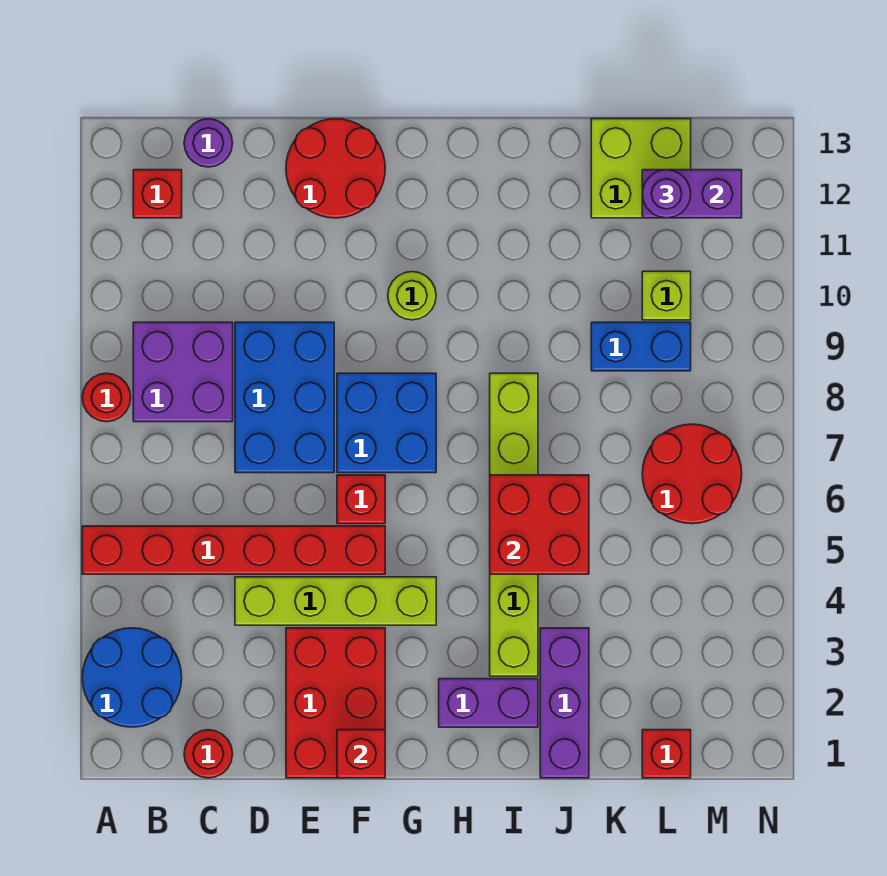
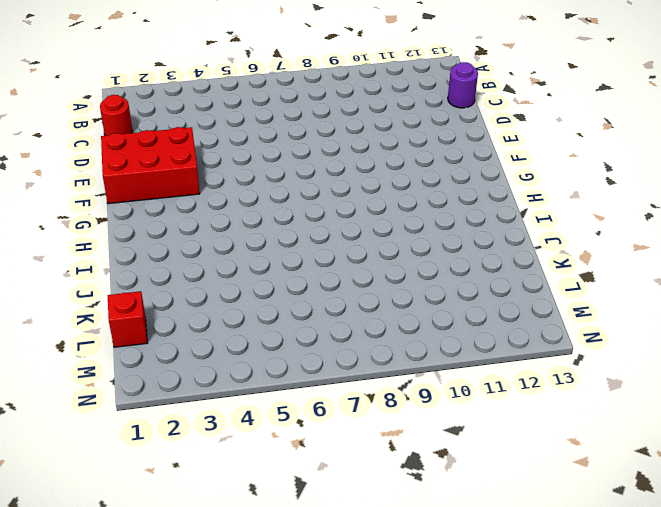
none -> blue 2x2 round brick [82,628,182,727]
none -> red 1x6 brick [82,526,385,574]
none -> red 1x1 round brick [82,373,131,422]

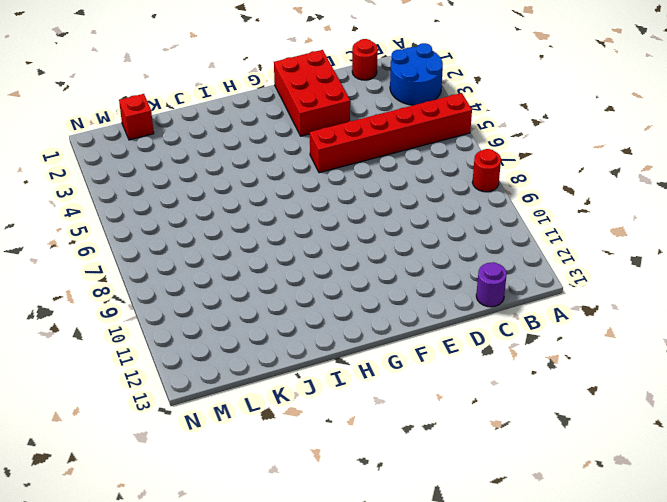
none -> purple 2x2 brick [133,322,233,422]
none -> red 1x1 brick [133,170,182,218]
none -> lime 1x4 brick [235,577,436,625]

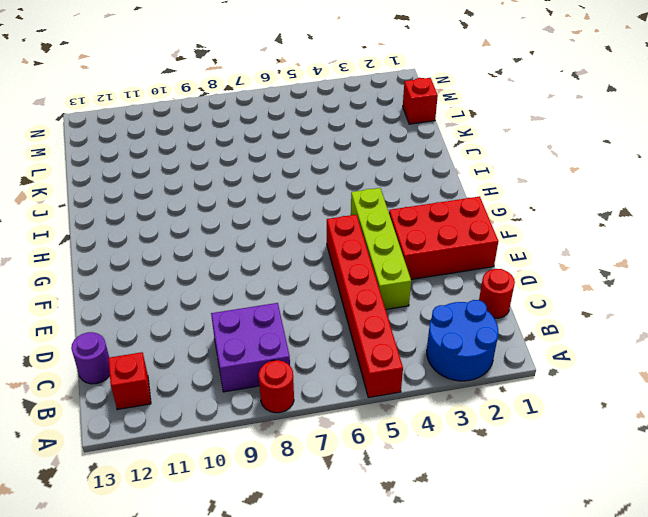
none -> blue 2x3 brick [235,322,334,473]
none -> red 2x2 round brick [286,119,385,218]
none -> red 1x1 brick [337,475,385,524]

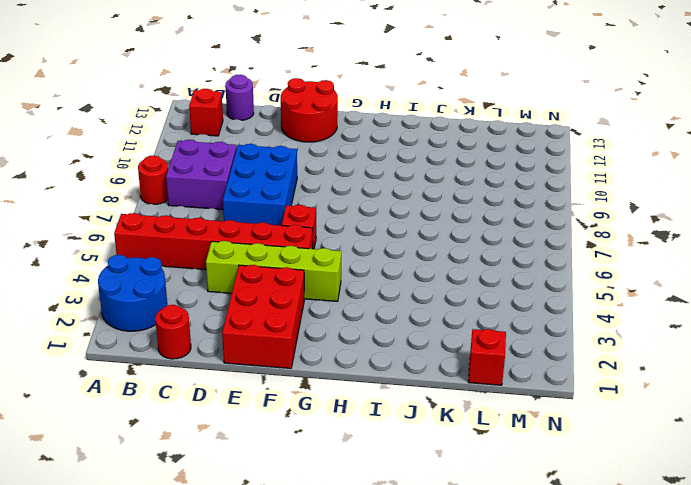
none -> blue 2x2 brick [337,373,436,473]
none -> lime 1x1 round brick [388,272,436,320]
none -> purple 1x2 brick [439,679,538,727]

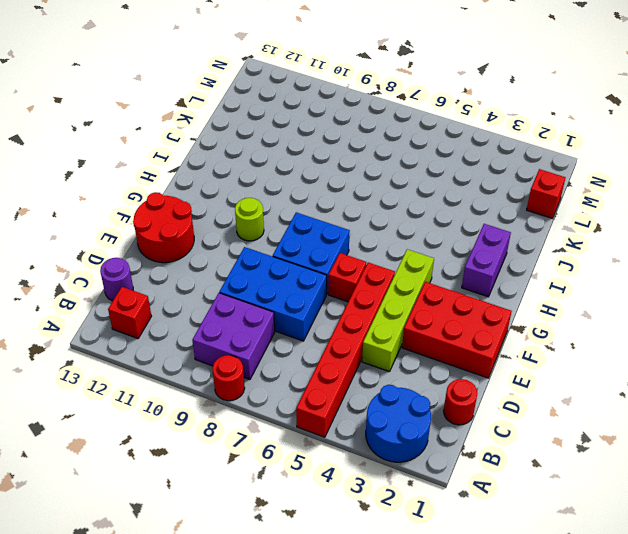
none -> lime 1x6 brick [490,373,538,676]
none -> purple 1x3 brick [540,628,589,778]
none -> blue 1x2 brick [591,322,691,371]

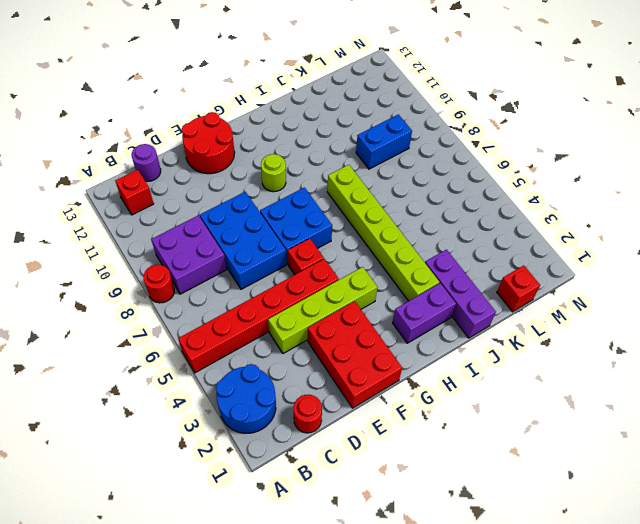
none -> lime 2x2 brick [591,119,691,218]
none -> red 2x2 round brick [642,424,742,524]
none -> lime 1x1 brick [642,271,691,320]

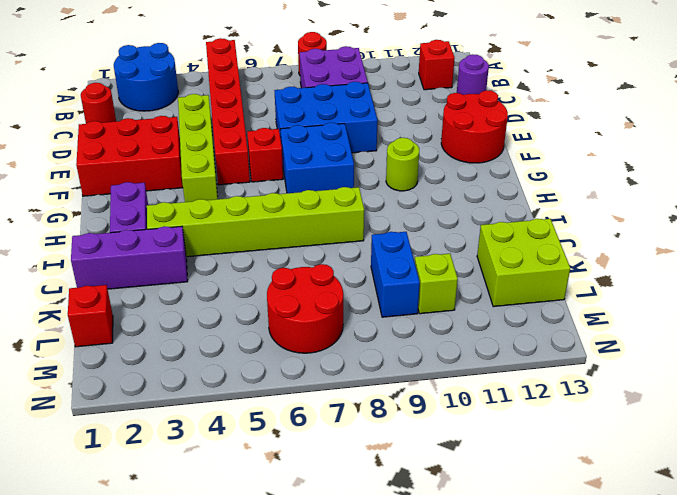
none -> red 1x1 brick [337,730,385,778]
none -> red 2x2 brick [490,475,589,574]
none -> purple 1x2 brick [642,170,742,218]

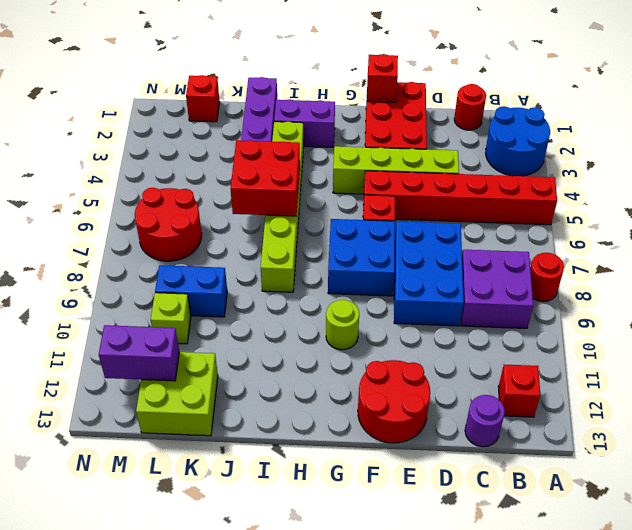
none -> purple 1x1 round brick [642,170,691,218]

